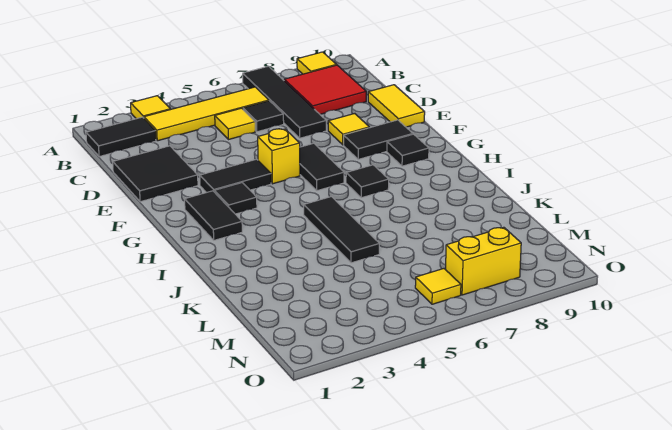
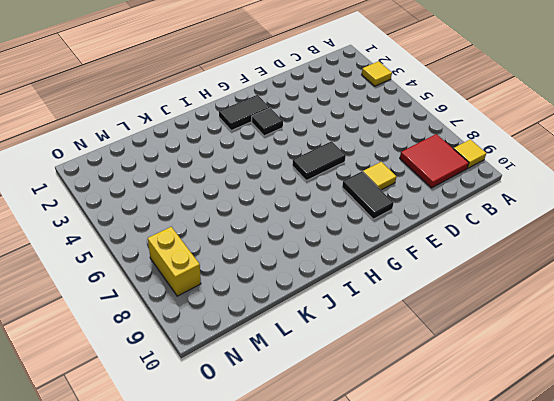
none -> black 1x4 tile [243,66,326,138]
none -> black 1x2 tile [86,117,156,157]
none -> yellow 1x4 tile [144,87,269,141]

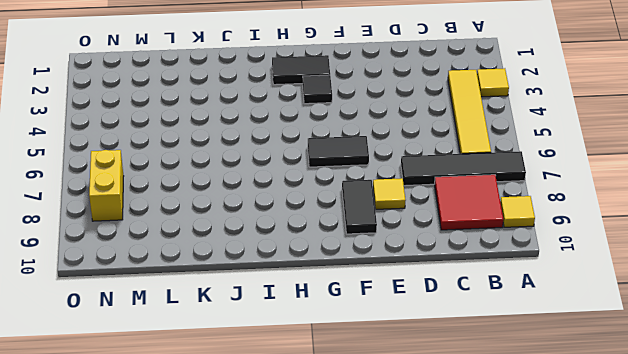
none -> black 1x2 tile [86,117,156,157]
none -> yellow 1x1 tile [215,108,255,140]
none -> black 1x1 tile [243,101,284,132]

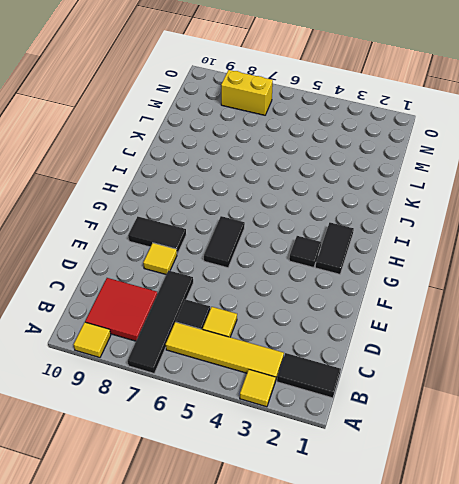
none -> black 2x2 tile [113,146,198,202]
none -> yellow 1x2 tile [368,85,425,127]
none -> black 1x2 tile [200,159,271,193]

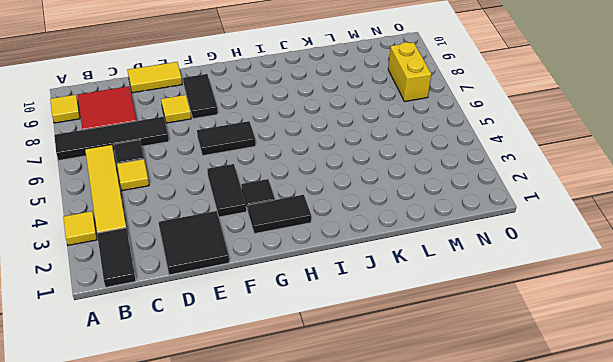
none -> yellow 1x1 brick [258,129,300,184]
none -> black 1x1 tile [387,134,429,166]
none -> black 1x1 tile [346,165,389,198]

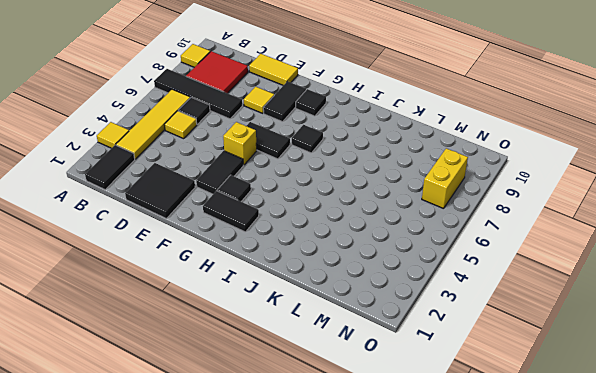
none -> black 1x3 tile [304,197,379,263]
none -> yellow 1x1 tile [415,269,461,304]

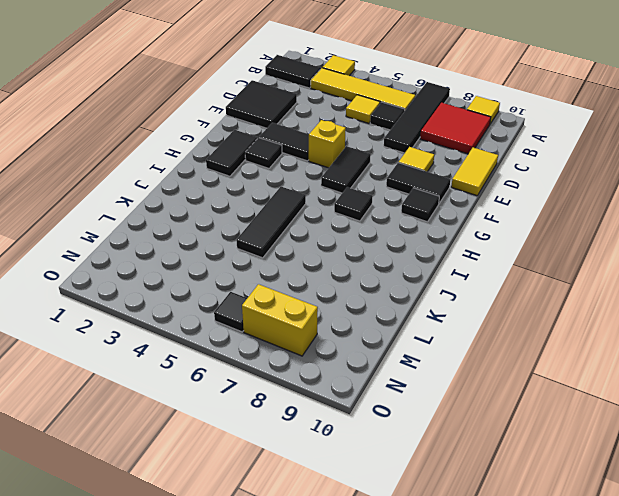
black 1x1 tile [214,292,247,332] -> yellow 1x1 tile [415,269,461,304]

